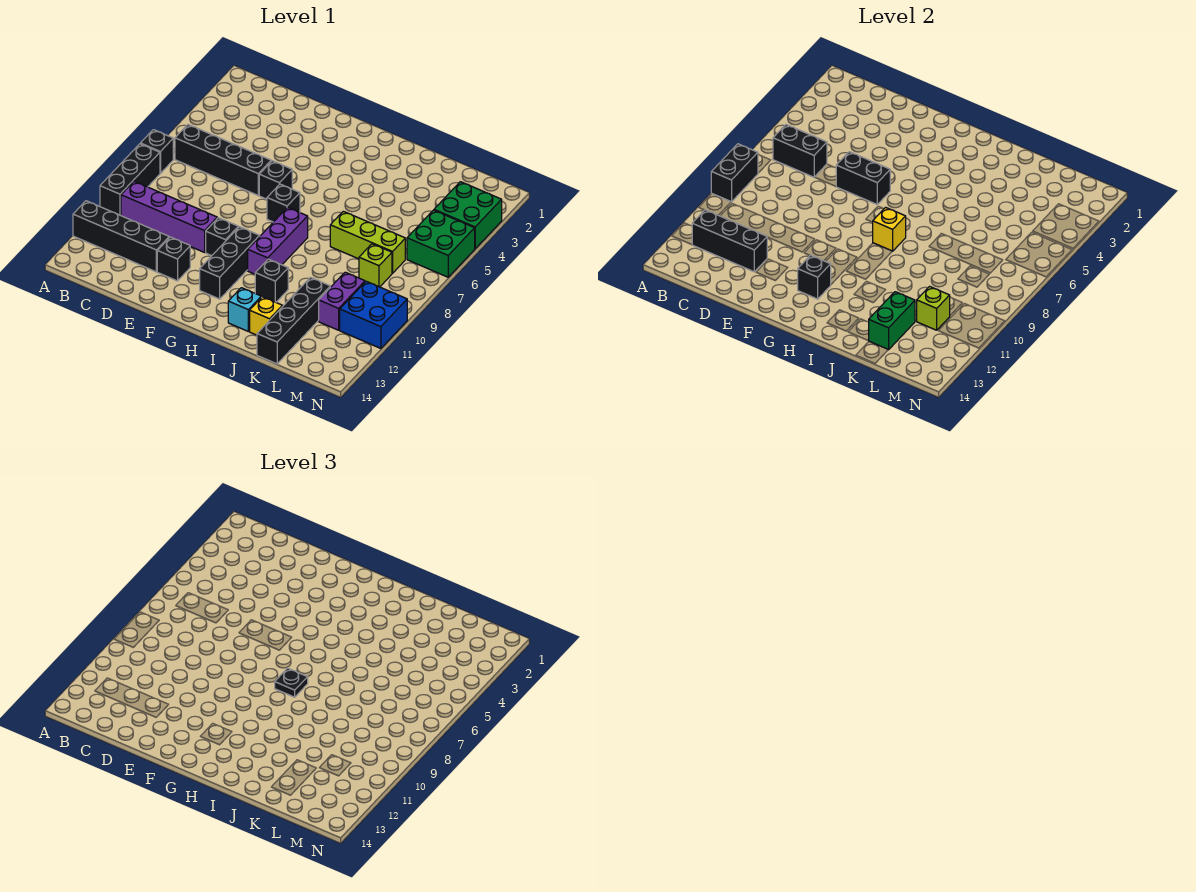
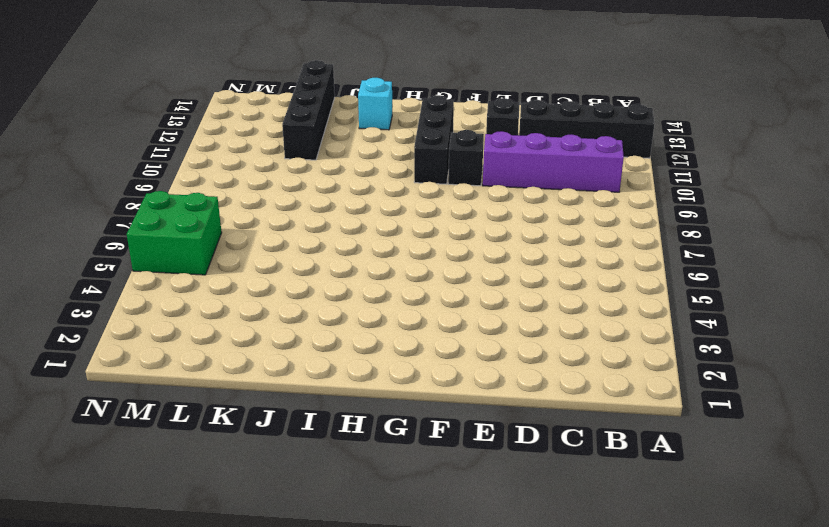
none -> black 1x1 brick [140,130,173,173]
none -> black 1x3 brick [100,144,160,215]
none -> black 1x4 brick [175,125,271,195]
none -> black 1x1 brick [259,161,292,199]

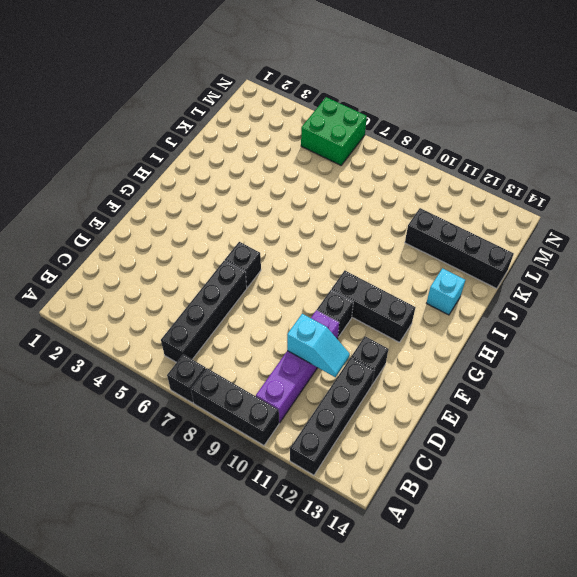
cyan 1x2 slope [287,314,350,377] -> none
none -> black 1x1 brick [267,184,300,222]
none -> purple 1x3 brick [248,207,308,274]
none -> black 1x1 brick [255,259,288,302]
none -> lime 1x3 brick [330,211,405,273]

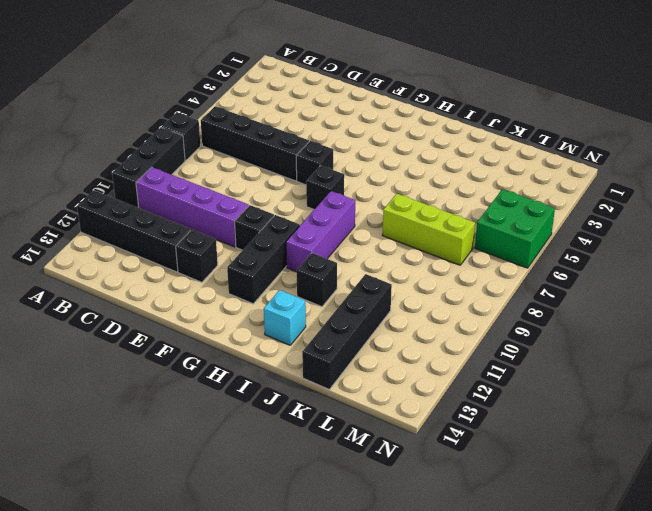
none -> yellow 1x1 brick [250,297,282,335]
none -> lime 1x1 brick [359,244,392,287]
none -> purple 1x2 brick [319,272,365,330]
none -> green 2x2 brick [434,182,502,249]

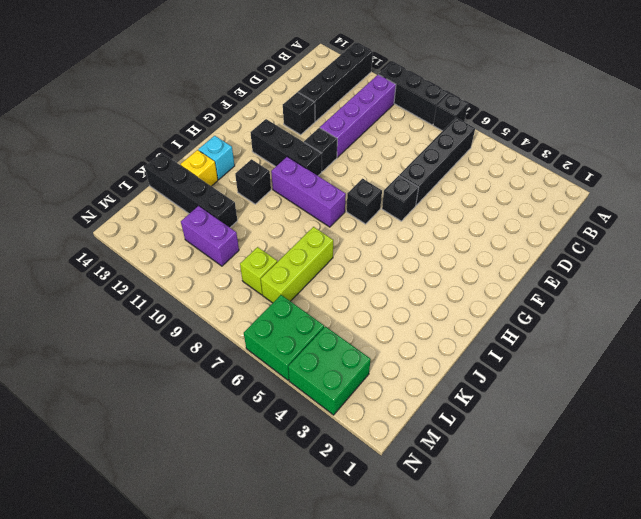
none -> blue 2x2 brick [340,281,407,348]
none -> black 1x2 brick [711,144,758,202]
none -> black 1x2 brick [773,125,827,177]
none -> black 1x3 brick [692,210,767,272]

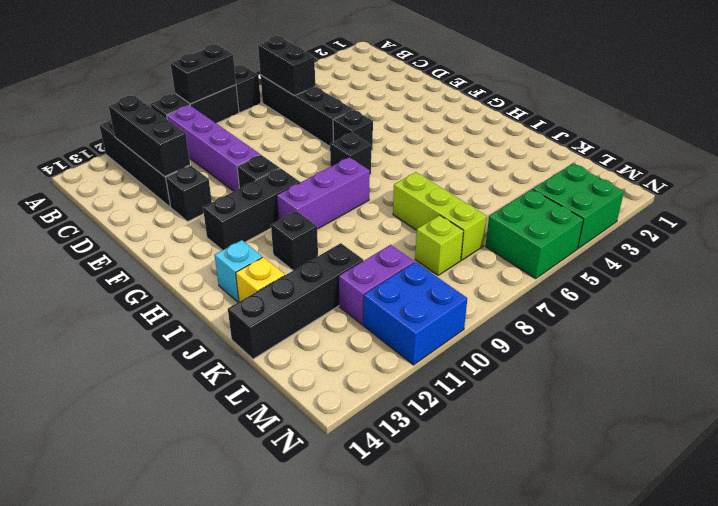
none -> black 1x2 brick [836,152,890,204]
none -> black 1x1 brick [798,255,831,299]
none -> yellow 1x1 brick [873,207,906,251]
none -> green 1x2 brick [869,292,915,350]

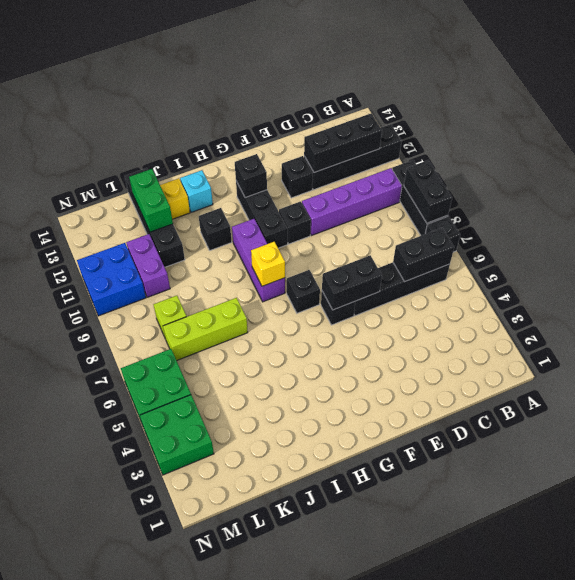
none -> lime 1x1 brick [917,286,950,330]
none -> black 1x1 plate [275,668,308,697]

